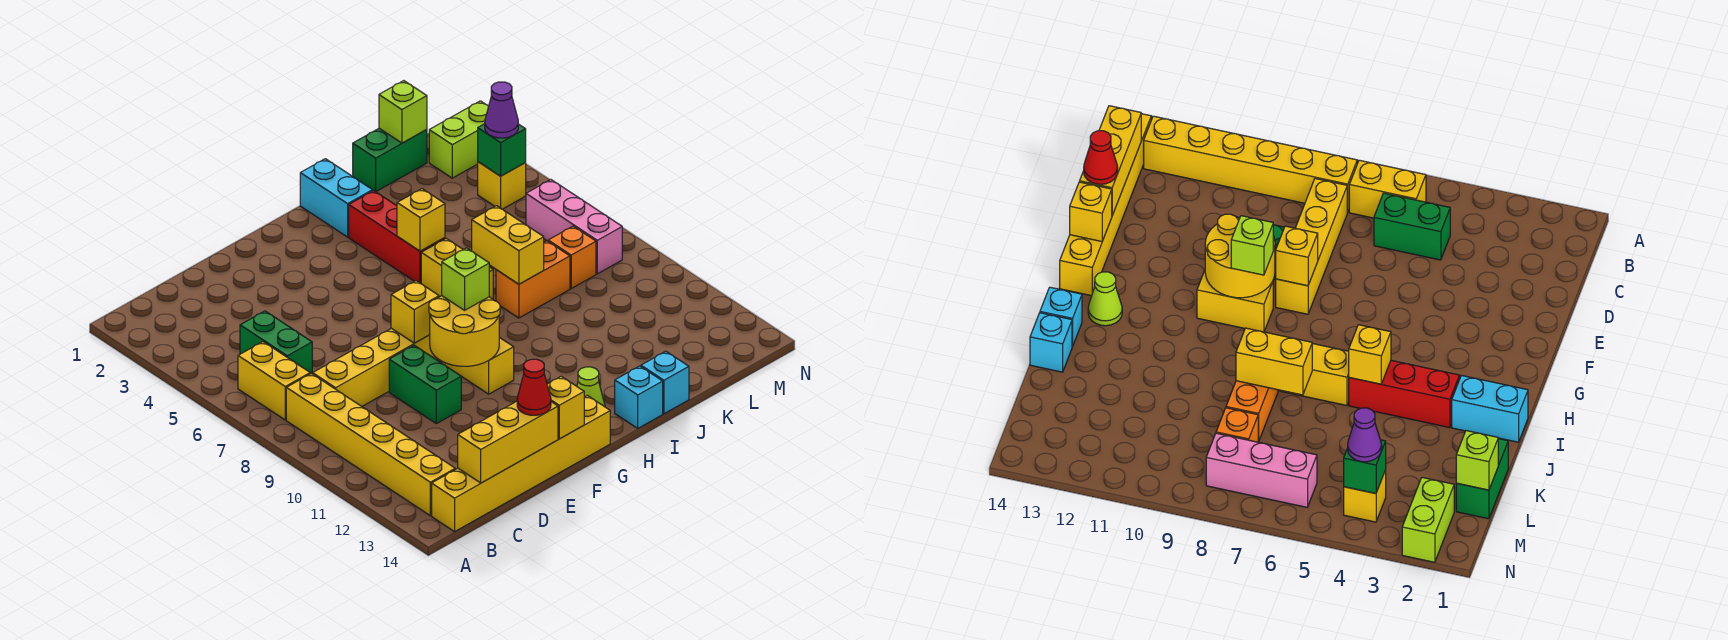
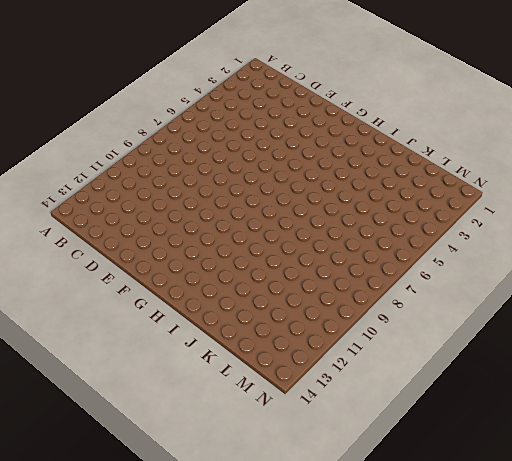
none -> yellow 1x2 brick [238,342,310,420]
none -> yellow 1x6 brick [286,373,455,516]
none -> yellow 1x6 brick [432,395,610,532]
none -> green 1x2 brick [240,311,312,374]

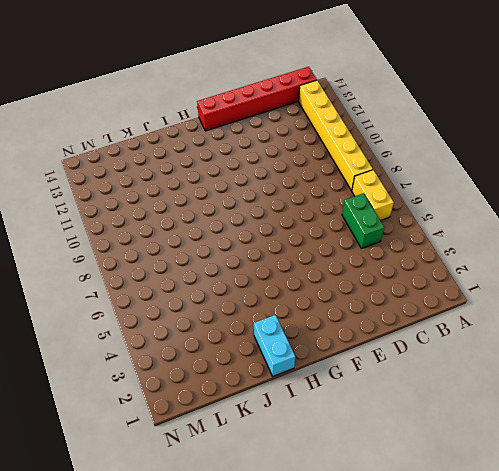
red 1x6 brick [197,67,317,131] -> yellow 1x6 brick [432,395,610,532]
none -> yellow 1x4 brick [313,328,439,406]
none -> green 1x2 brick [389,345,461,424]
none -> yellow 1x2 brick [442,337,514,394]
none -> lime 1x1 cone [577,367,605,407]

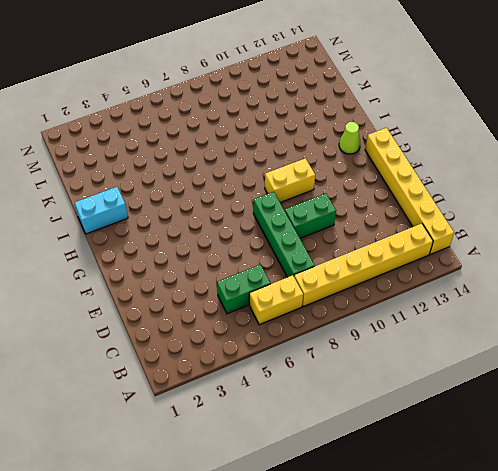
green 1x4 brick [253,192,315,277] -> yellow 1x4 brick [313,328,439,406]
none -> red 1x3 brick [349,191,445,284]
none -> yellow 1x2 brick [421,238,493,299]
none -> cyan 1x1 brick [615,366,663,428]
none -> orange 1x2 brick [496,241,570,318]

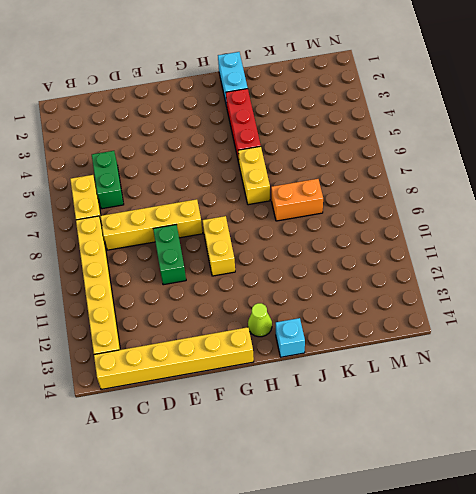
none -> cyan 1x1 brick [641,351,689,414]
none -> green 1x2 brick [353,128,427,192]
none -> orange 1x1 brick [548,226,596,288]
none -> lime 1x2 brick [429,101,489,178]

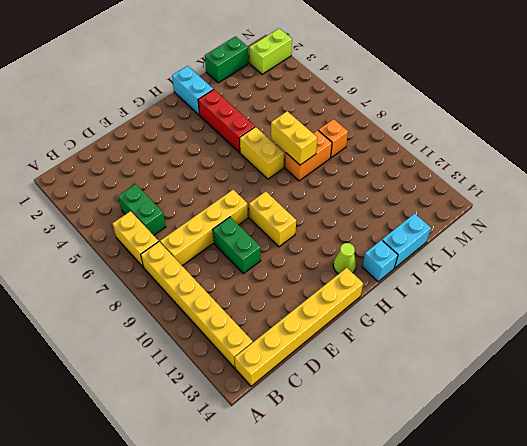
cyan 1x2 brick [382,214,431,268] -> cyan 1x1 brick [641,351,689,414]
none -> yellow 1x1 brick [478,162,526,209]
none -> pink 1x3 brick [526,180,622,274]
none -> yellow 1x3 brick [458,401,558,483]
none -> yellow 1x1 brick [391,281,439,343]

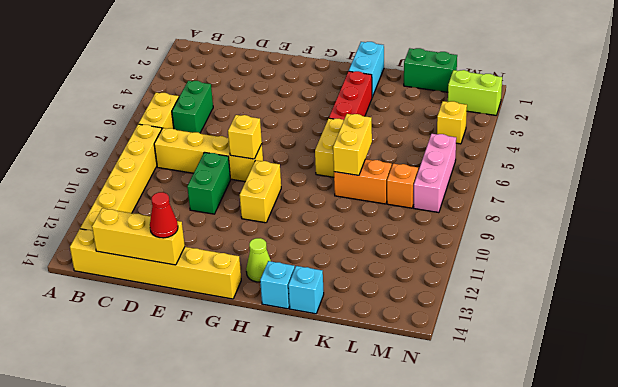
none -> yellow 2x2 round brick [429,296,500,366]
none -> yellow 1x1 brick [547,376,584,439]
none -> yellow 1x1 brick [397,189,445,251]
none -> lime 1x1 brick [379,81,427,143]

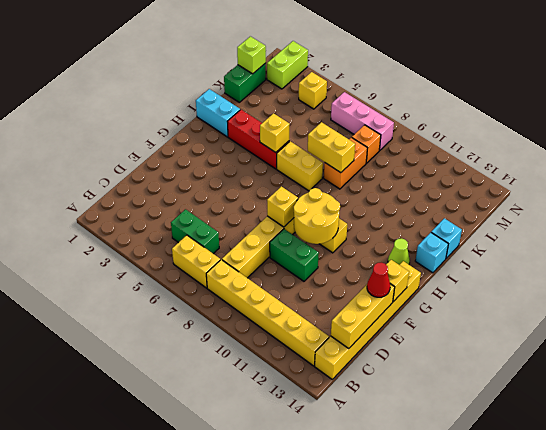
none -> green 1x1 brick [478,124,526,176]
none -> lime 1x1 brick [442,248,489,310]
none -> purple 1x1 cone [485,82,518,138]

